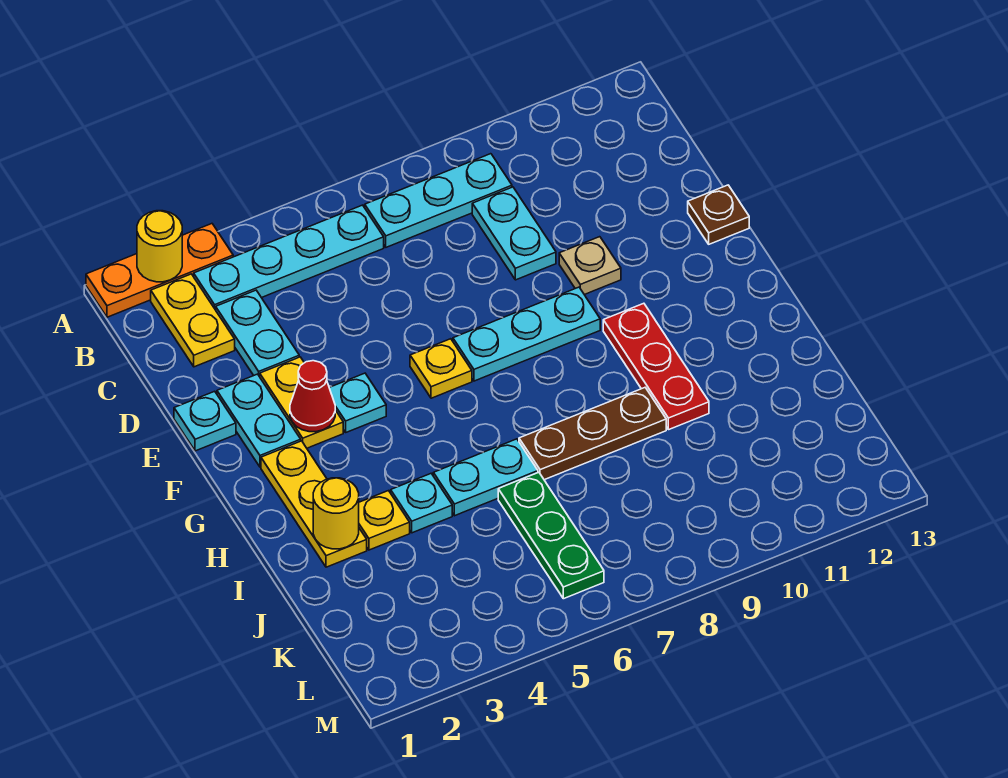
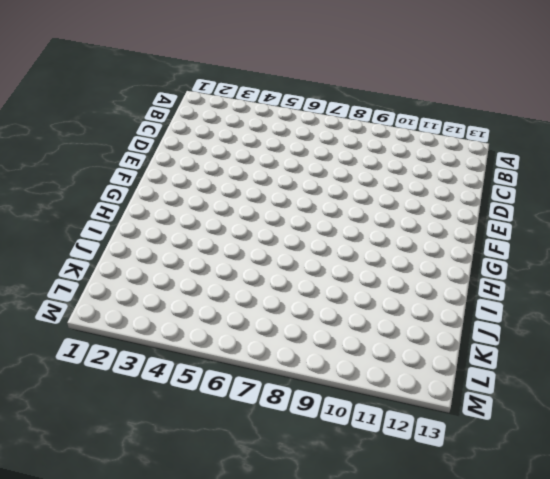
none -> orange 1x3 plate [86,224,233,317]
none -> yellow 1x2 plate [151,274,235,367]
none -> cyan 1x4 plate [194,205,384,310]

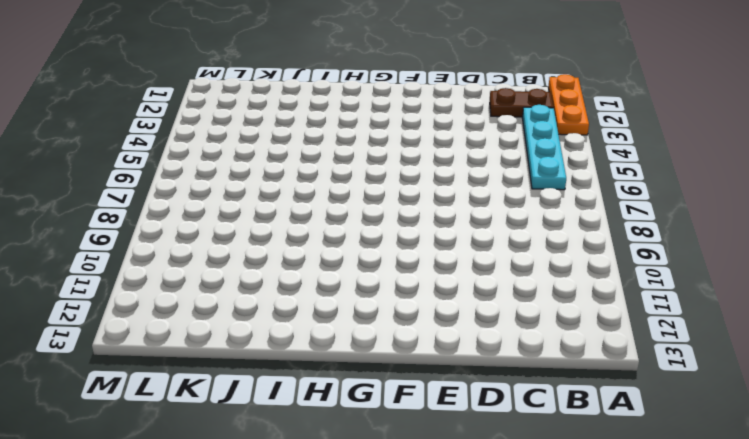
brown 1x2 plate [490,88,553,117] -> yellow 1x2 plate [151,274,235,367]
none -> cyan 1x3 plate [365,154,512,247]
none -> cyan 1x2 plate [216,290,299,377]
none -> cyan 1x2 plate [472,187,556,280]

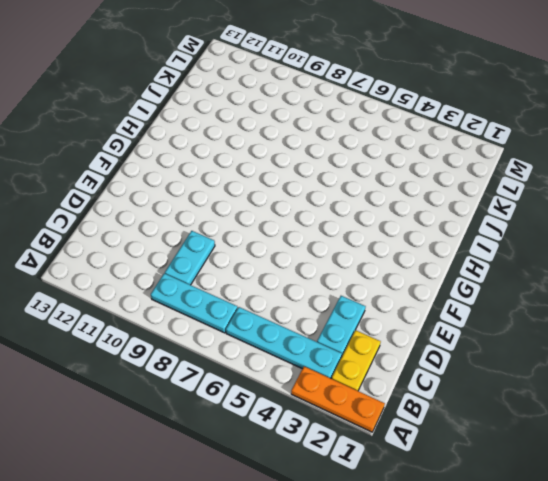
none -> cyan 1x1 plate [174,391,236,451]
none -> cyan 1x2 plate [217,374,301,467]
none -> yellow 1x2 plate [260,357,343,448]

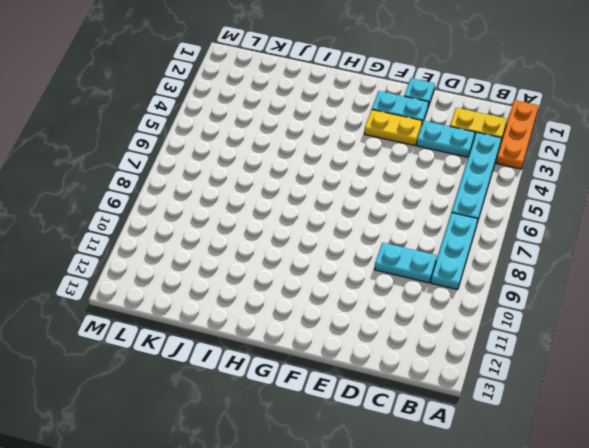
none -> tan 1x1 plate [559,237,621,295]
none -> brown 1x1 plate [688,185,749,244]
none -> cyan 1x1 plate [329,373,386,432]

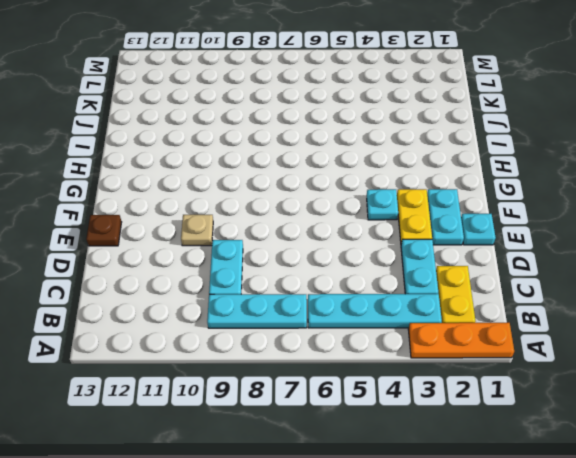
none -> yellow 1x1 plate [410,339,472,398]
none -> cyan 1x3 plate [453,287,600,381]
none -> yellow 1x3 plate [261,441,367,567]

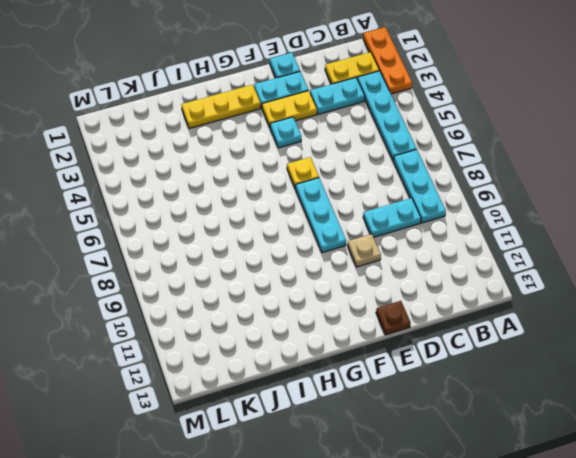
none -> red 1x3 plate [603,303,709,430]
none -> yellow 1x1 plate [359,491,410,550]
none -> cyan 1x1 plate [391,474,452,533]

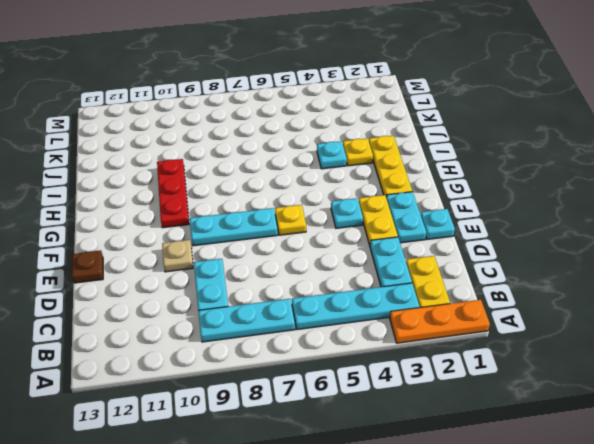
none -> cyan 1x2 plate [433,439,538,516]
none -> brown 1x3 plate [519,388,666,480]
none -> green 1x3 plate [498,472,604,599]

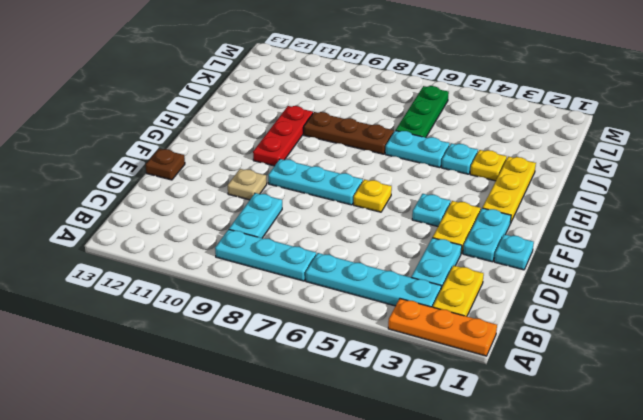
none -> yellow 1x1 round brick [137,211,182,282]
none -> red 1x1 cone [290,361,335,432]
none -> yellow 1x1 round brick [313,478,359,549]

